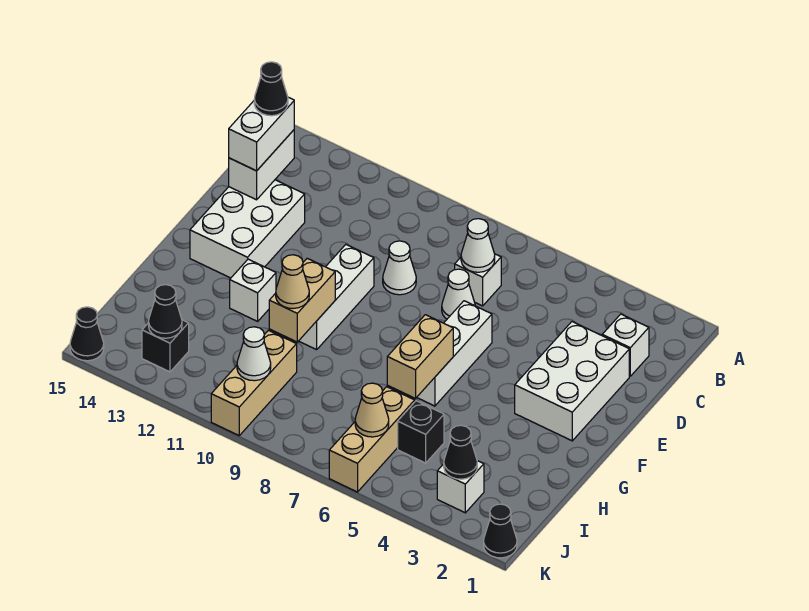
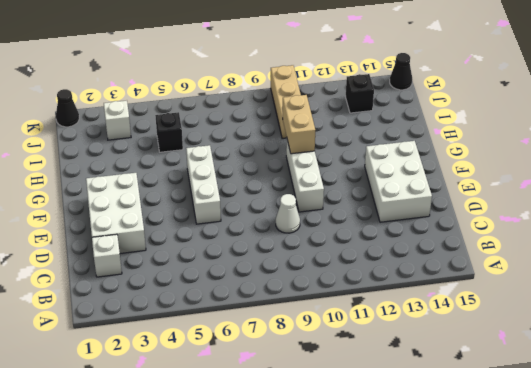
none -> white 1x1 brick [455,254,501,306]
none -> white 1x1 cone [442,269,475,319]
none -> white 1x1 brick [230,259,276,321]

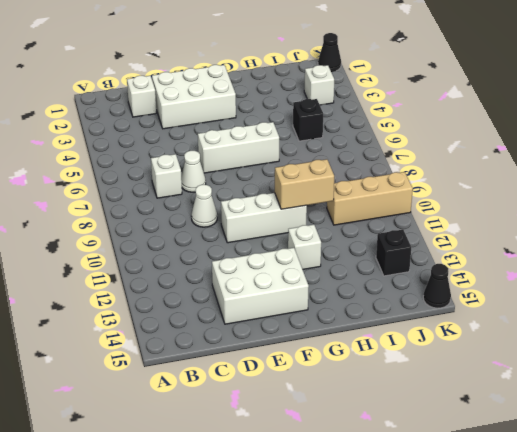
none -> tan 1x3 brick [329,387,415,492]
none -> white 1x1 cone [461,219,495,272]
none -> white 1x2 brick [229,130,294,200]

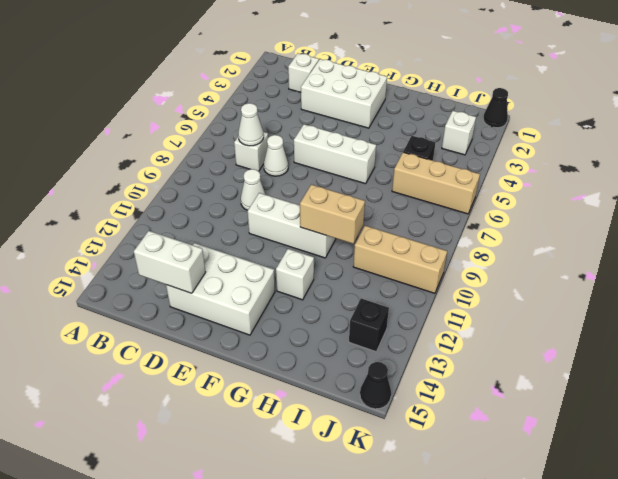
none -> tan 1x2 brick [387,315,453,398]
none -> black 1x1 cone [444,425,477,479]
none -> tan 1x1 cone [355,383,389,437]

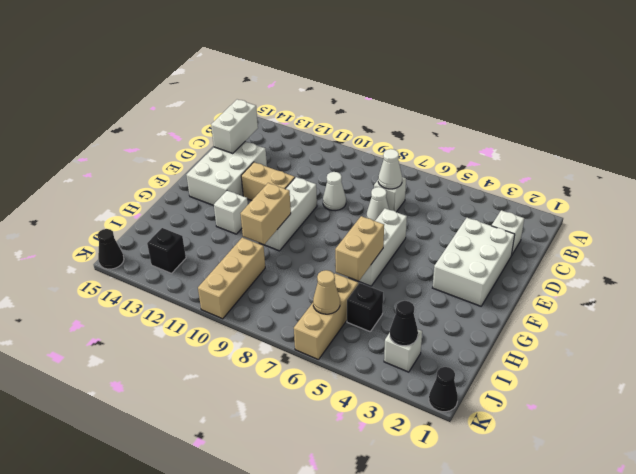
tan 1x2 brick [241,162,295,200] -> none
none -> white 1x1 cone [237,327,271,381]
none -> black 1x1 cone [149,285,182,338]
none -> white 1x2 brick [229,97,294,171]

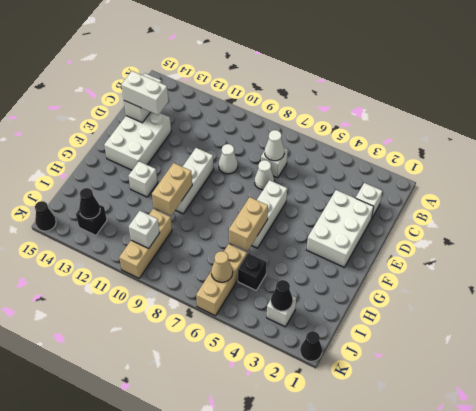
white 1x2 brick [121,71,168,115] -> white 1x2 brick turned to [229,97,294,171]
white 1x1 brick [129,211,160,249] -> white 1x1 cone [237,327,271,381]
none -> tan 1x1 cone [276,255,309,309]
none -> black 1x1 cone [254,62,288,116]

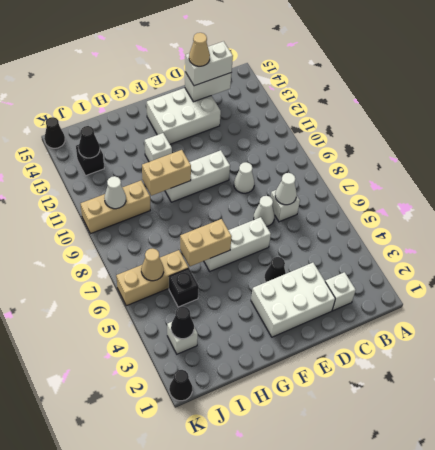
tan 1x1 cone [189,33,210,66] -> tan 1x1 cone moved to [276,255,309,309]
black 1x1 cone [265,257,286,282] -> black 1x1 cone moved to [254,62,288,116]

